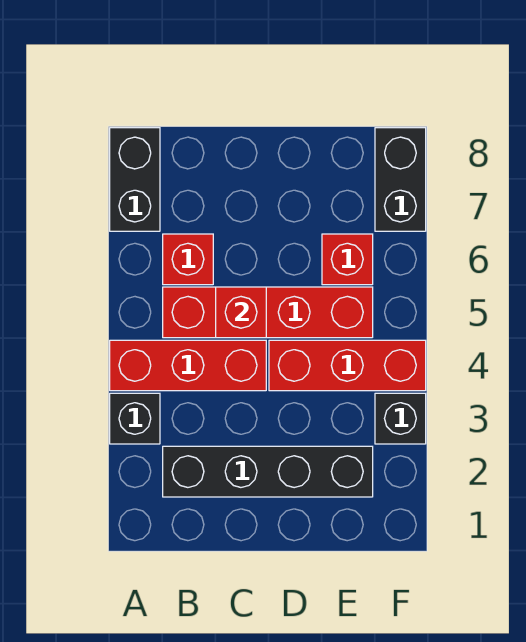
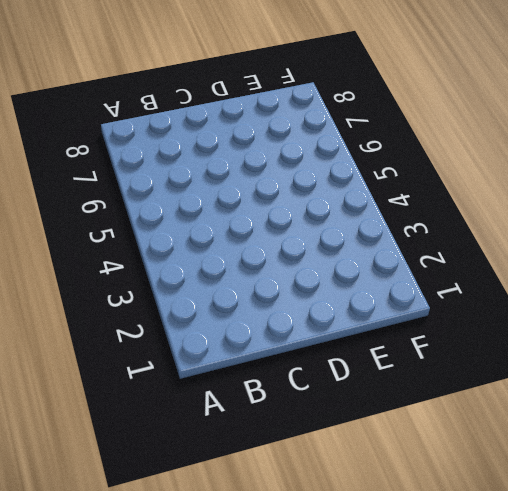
none -> black 1x1 brick [110,393,160,444]
none -> red 1x3 brick [110,340,266,391]

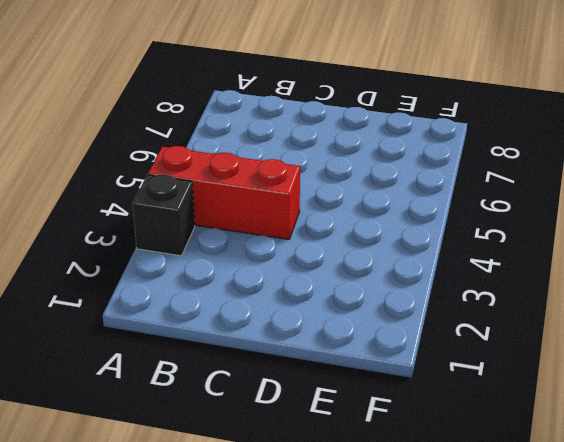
none -> black 1x2 brick [110,128,160,231]
none -> black 1x4 brick [163,446,373,497]

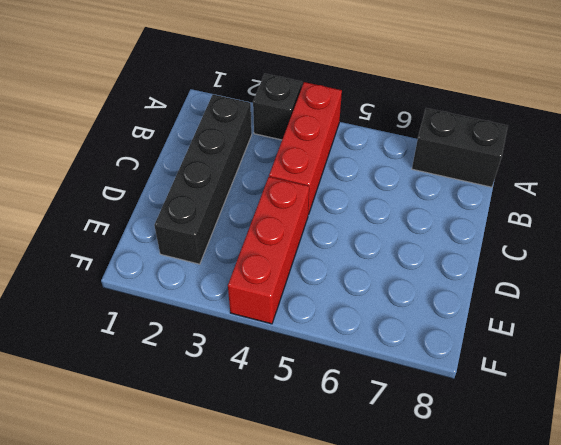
none -> red 1x4 brick [163,287,373,338]
none -> red 1x1 brick [163,234,213,285]

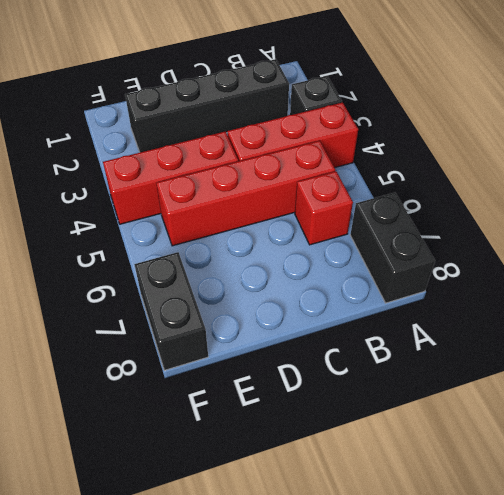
none -> red 1x1 brick [322,234,373,285]
none -> black 1x1 brick [375,393,426,444]

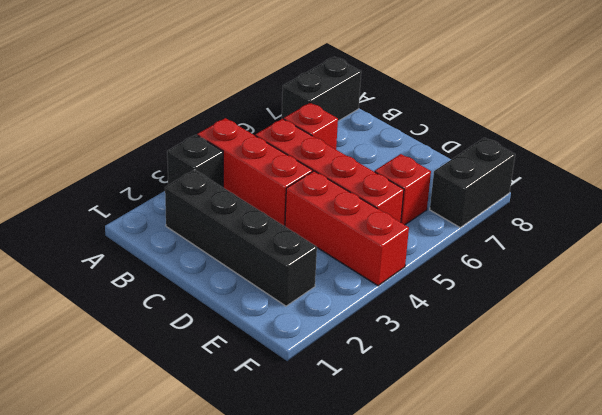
none -> black 1x1 brick [375,393,426,444]
none -> red 1x1 brick [216,287,266,338]

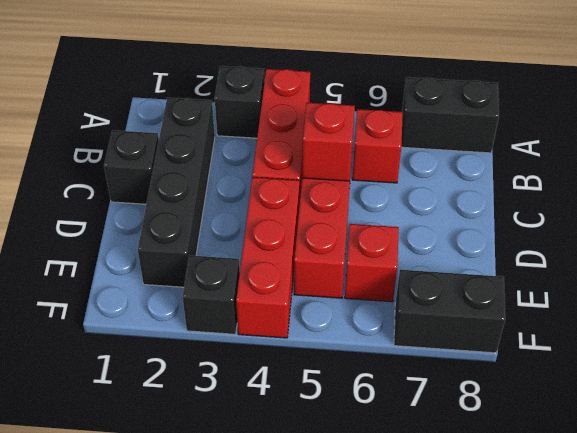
black 1x1 brick [104,130,159,204] -> none

